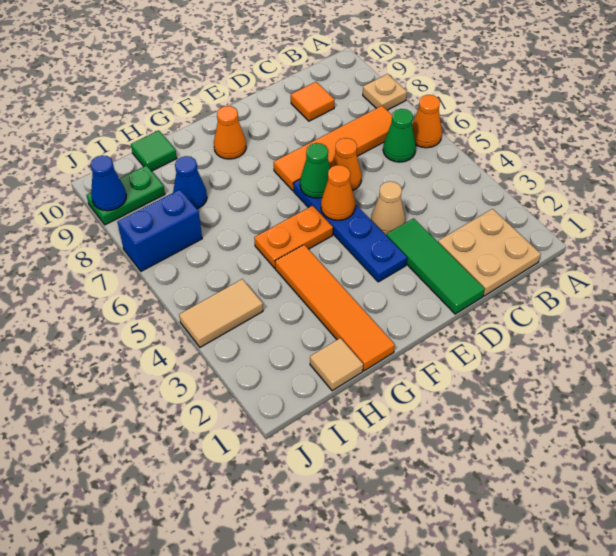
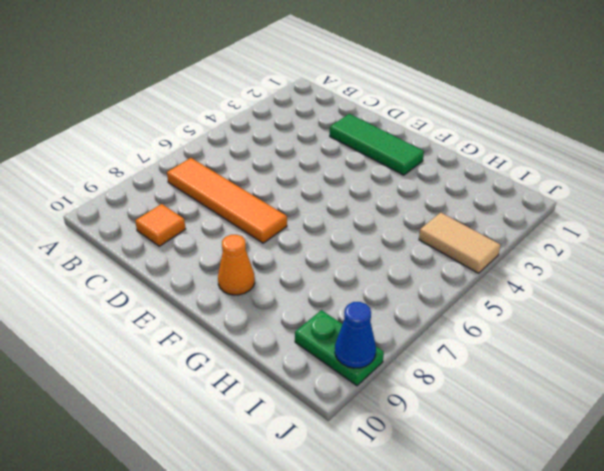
green 1x3 tile [330,114,424,175] -> green 1x3 tile turned to [386,218,485,314]
none -> orange 1x1 cone [412,95,442,148]
none -> tan 1x1 plate [363,74,407,110]
none -> tan 2x2 plate [438,209,541,296]

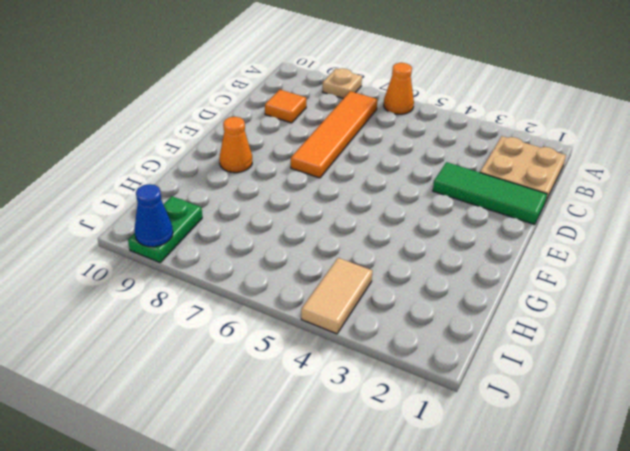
none -> green 1x1 cone [383,109,416,162]
none -> tan 1x1 cone [371,181,405,235]
none -> orange 1x1 cone [330,138,362,191]

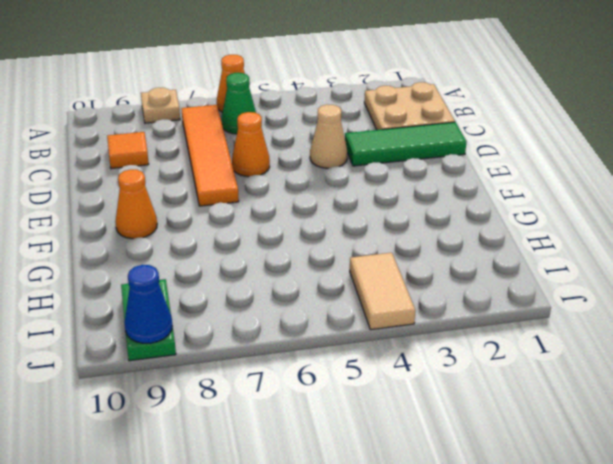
none -> blue 1x4 plate [293,180,407,282]
none -> orange 1x2 plate [254,206,333,268]
none -> orange 1x4 tile [275,245,395,371]

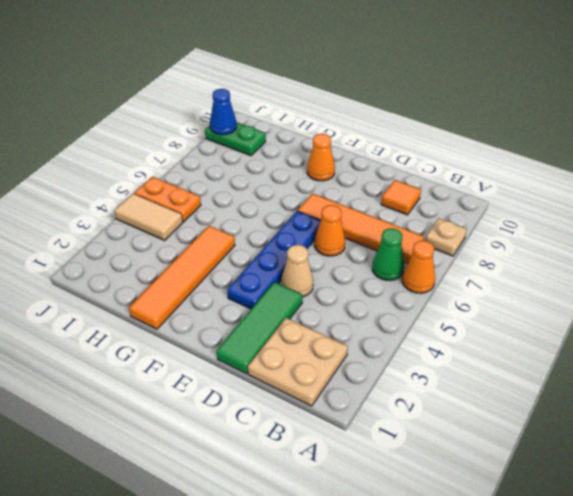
orange 1x2 plate [134,177,201,222] -> orange 1x2 plate moved to [254,206,333,268]
none -> tan 1x1 tile [310,338,363,391]
none -> blue 1x1 cone [173,156,207,209]
none -> green 1x1 tile [131,131,177,171]

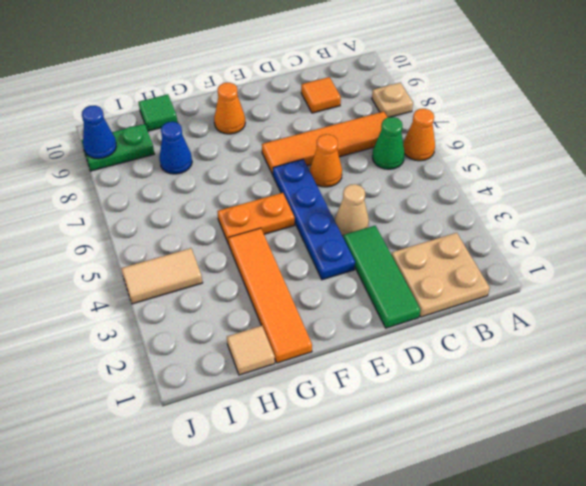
none -> blue 1x2 brick [117,190,202,271]
none -> orange 1x1 cone [321,165,355,220]
none -> green 1x1 cone [300,143,330,198]

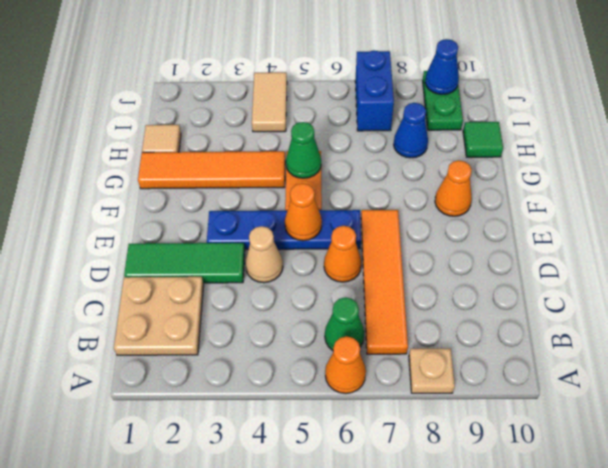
green 1x1 cone [286,122,321,178] -> green 1x1 cone moved to [300,143,330,198]
none -> orange 1x1 tile [291,82,335,121]

